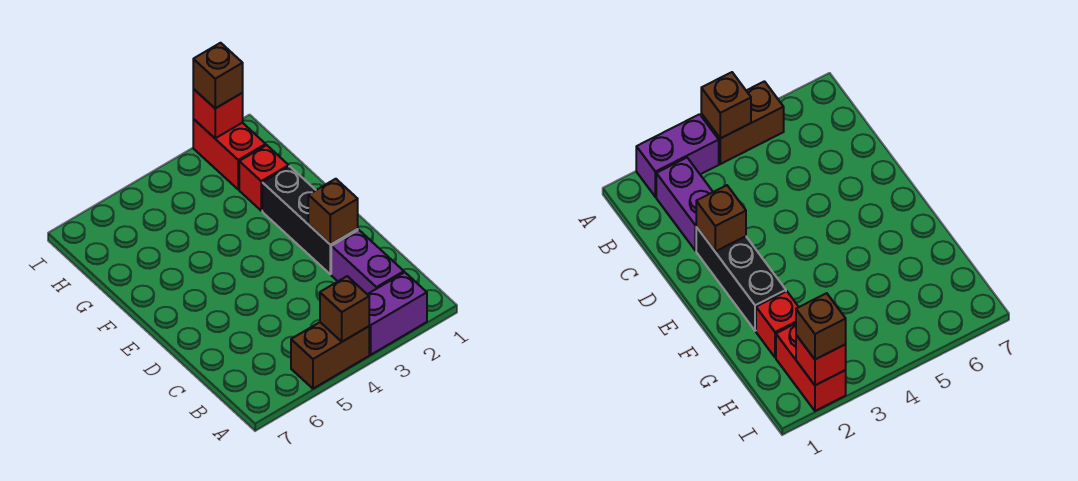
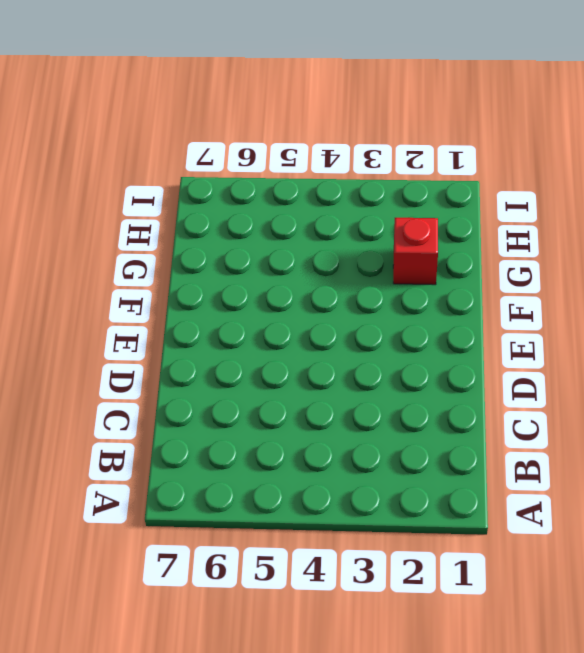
none -> purple 1x2 brick [367,272,427,355]
none -> brown 1x2 brick [291,322,369,389]

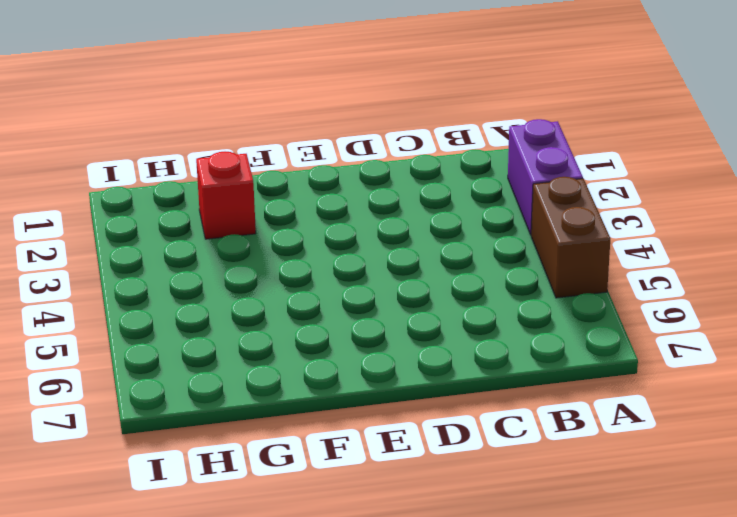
none -> purple 1x2 brick [331,230,404,294]
none -> black 1x3 brick [262,166,358,274]

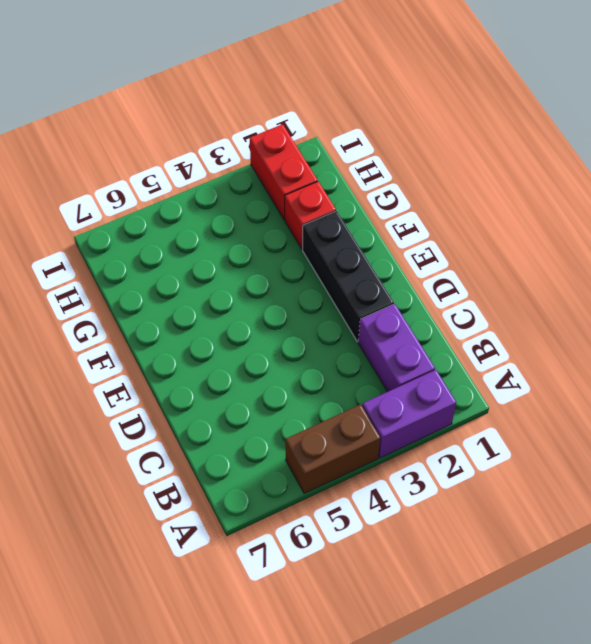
none -> brown 1x1 brick [320,276,369,342]
none -> brown 1x1 brick [308,179,358,244]

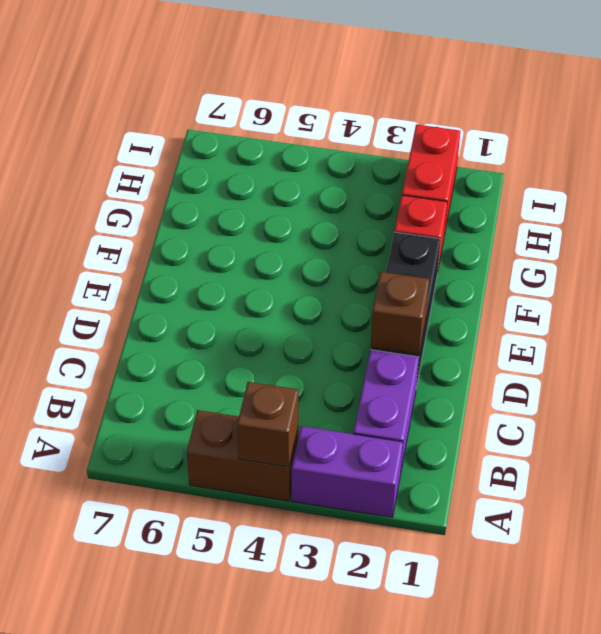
none -> red 1x1 brick [193,89,243,138]
none -> brown 1x1 brick [193,43,243,108]

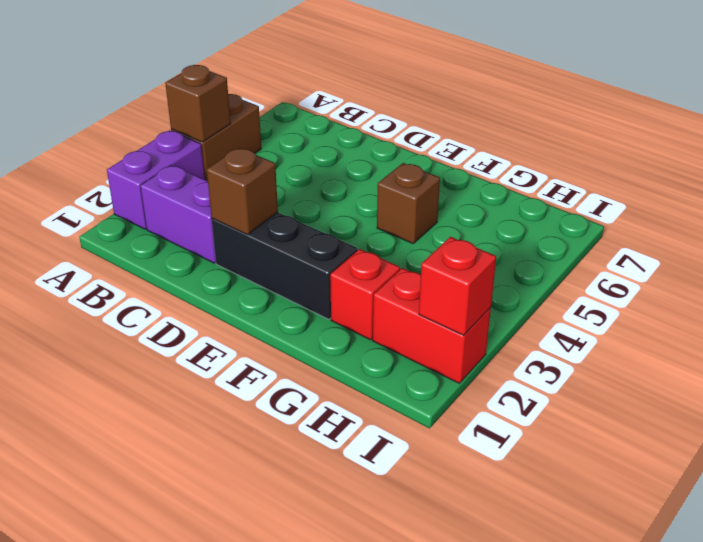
brown 1x1 brick [377,163,440,244] -> brown 1x1 brick moved to [193,43,243,108]

